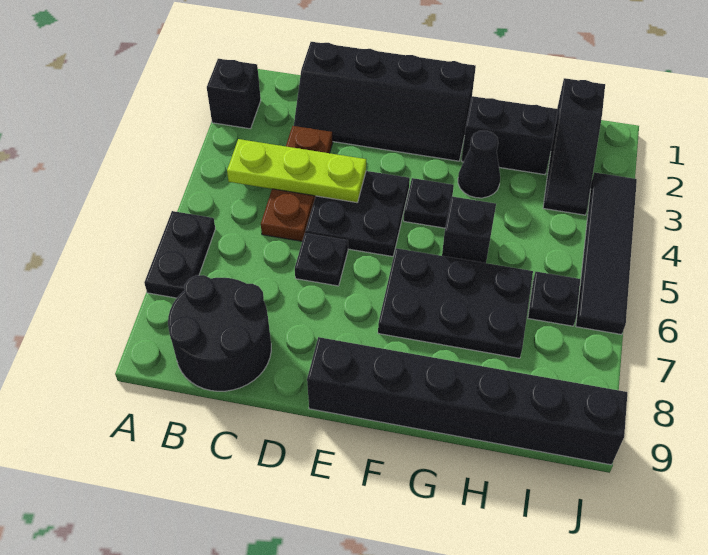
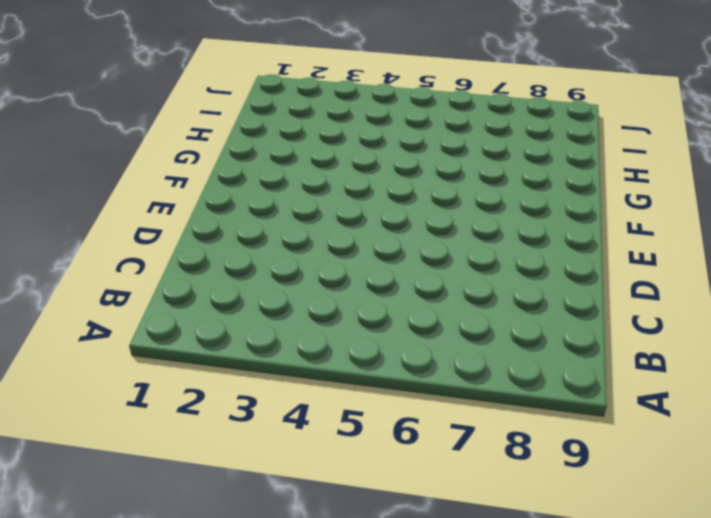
none -> black 1x1 brick [207,59,261,129]
none -> black 1x2 plate [144,211,215,298]
none -> black 2x2 round brick [168,275,271,391]

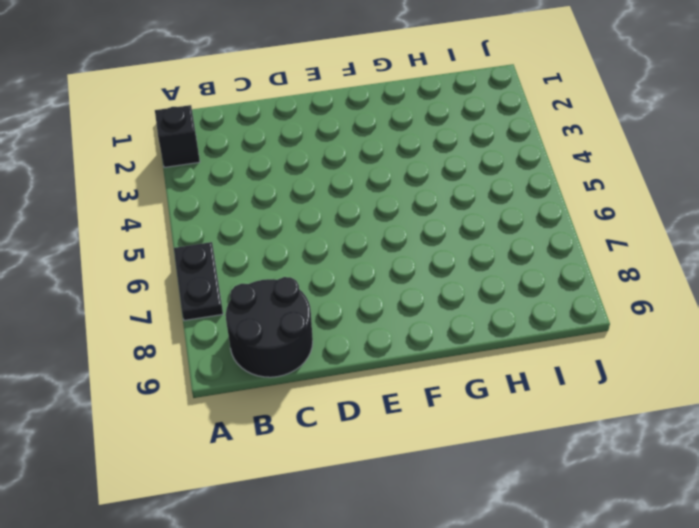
none -> black 2x4 slope [294,42,476,161]
none -> brown 1x3 plate [261,126,333,241]
none -> black 2x2 plate [305,171,410,257]

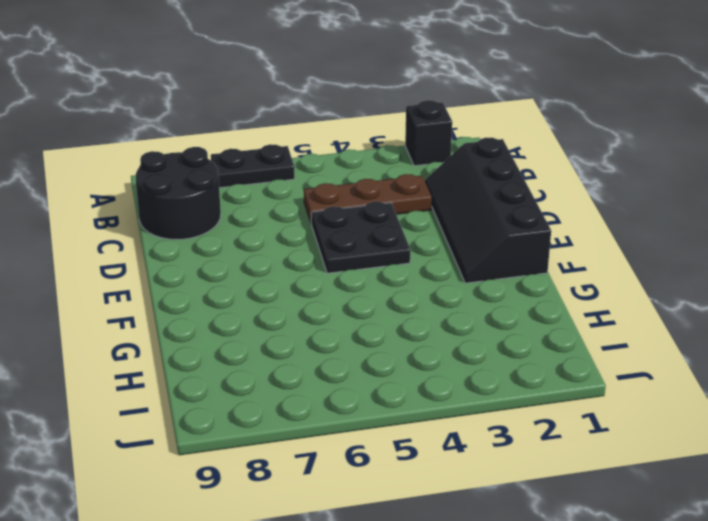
none -> black 1x1 plate [295,233,348,286]
none -> black 1x6 brick [307,337,627,465]
none -> black 1x1 plate [404,178,454,228]

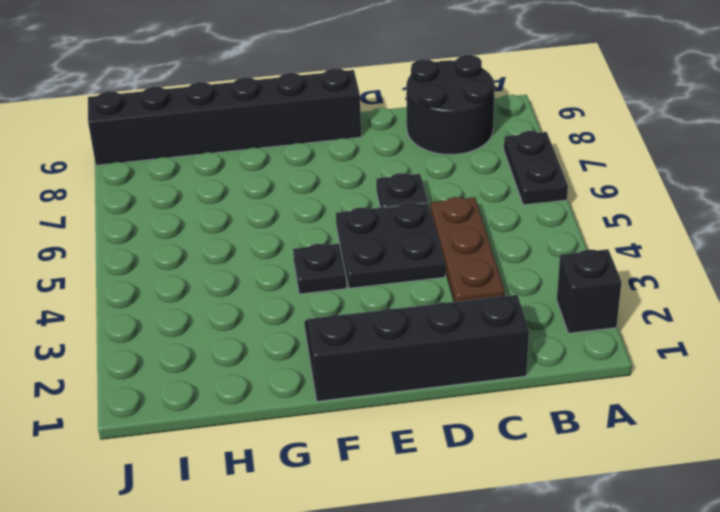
none -> black 2x3 plate [378,248,533,358]
none -> black 1x2 brick [462,96,557,175]
none -> black 1x1 cone [458,131,500,198]

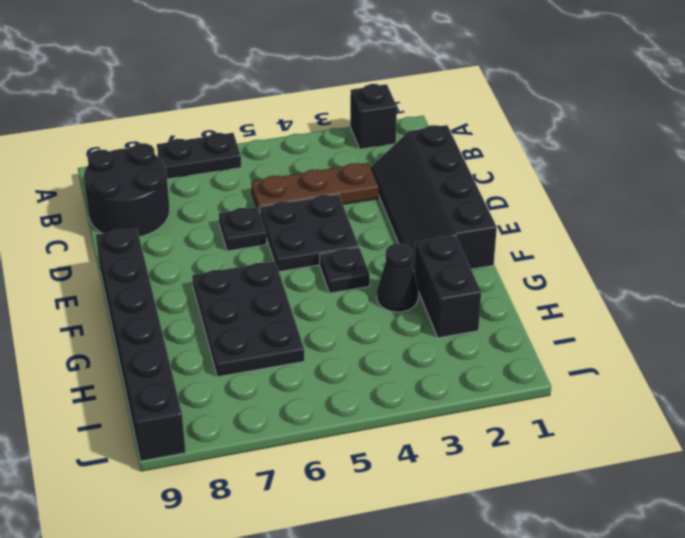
none -> black 1x1 brick [442,197,496,263]
none -> black 1x3 slope [543,78,605,215]
none -> black 1x1 plate [528,272,581,326]

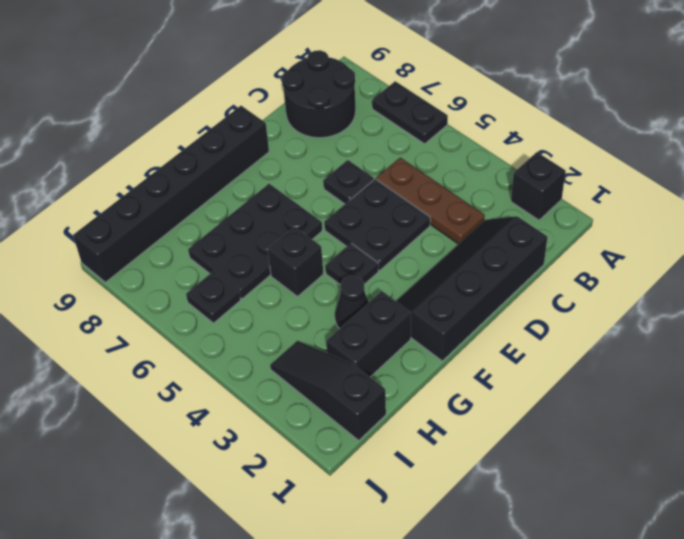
none -> black 1x4 tile [576,172,637,335]
none -> lime 1x3 plate [227,139,366,203]

